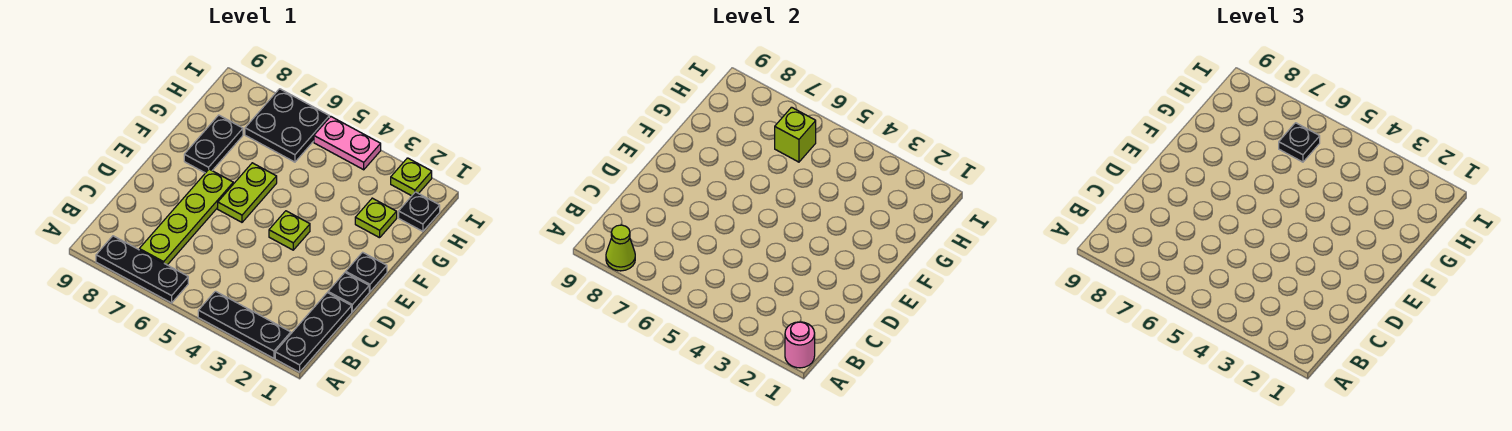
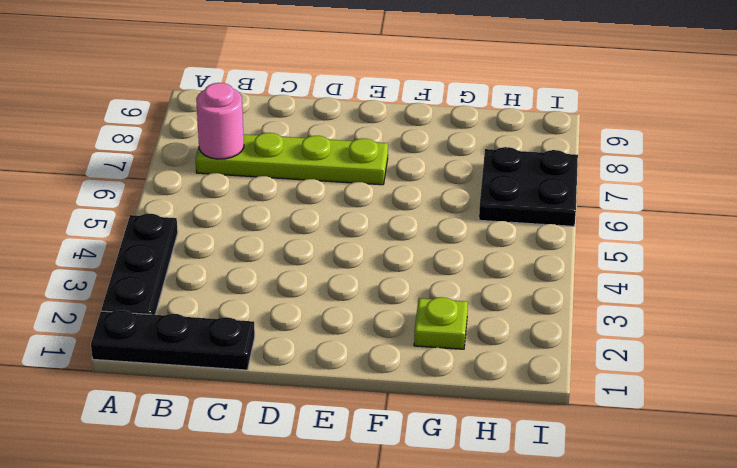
pink 1x1 round brick [196,83,244,159] -> pink 1x1 round brick moved to [785,322,815,368]
none -> black 1x3 plate [96,236,188,303]
none -> black 1x1 plate [328,272,369,312]
none -> black 1x1 plate [346,252,387,292]

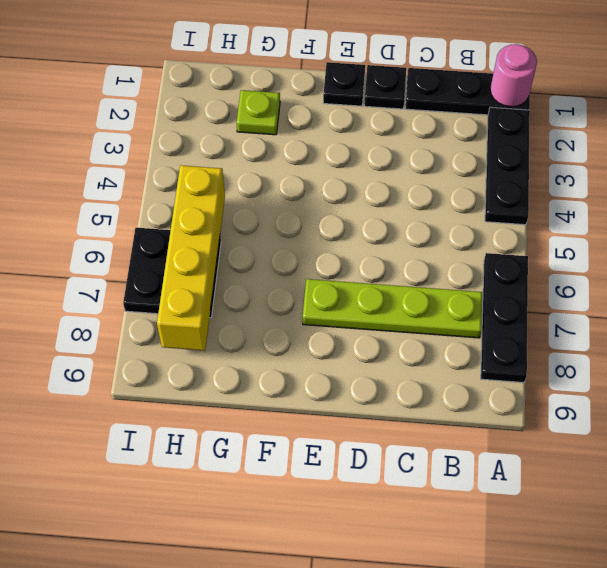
yellow 1x4 brick [157,165,225,351] -> lime 1x1 brick [775,107,816,162]
none -> lime 1x1 plate [269,211,310,250]
none -> lime 1x2 plate [218,163,277,222]
none -> black 1x2 plate [184,115,243,173]

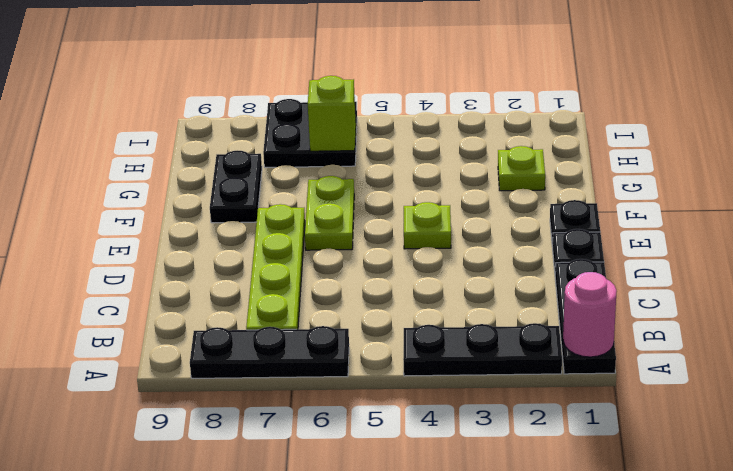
none -> black 1x1 plate [399,192,440,231]
none -> lime 1x1 plate [391,158,432,196]
none -> pink 1x2 plate [314,117,381,170]

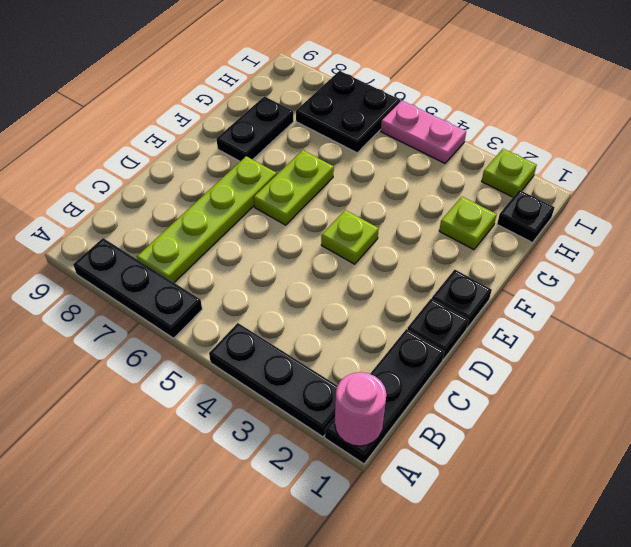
none -> lime 1x1 cone [606,225,635,271]
none -> lime 1x1 brick [775,107,816,162]
none -> black 1x1 plate [1279,123,1320,162]

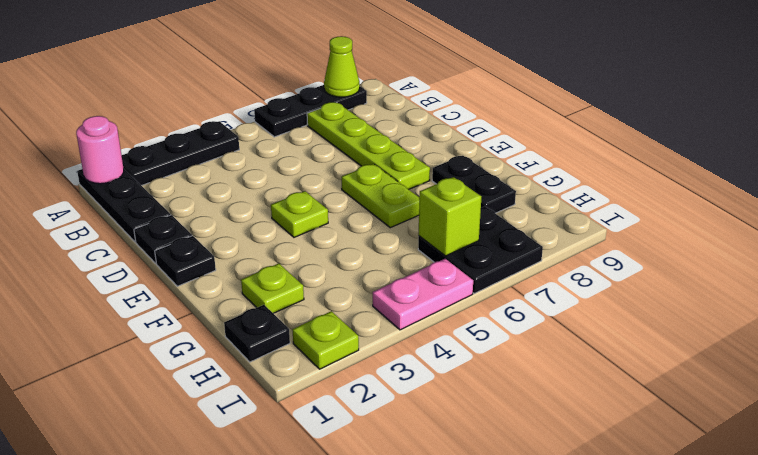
none -> black 1x1 plate [1279,123,1320,162]

